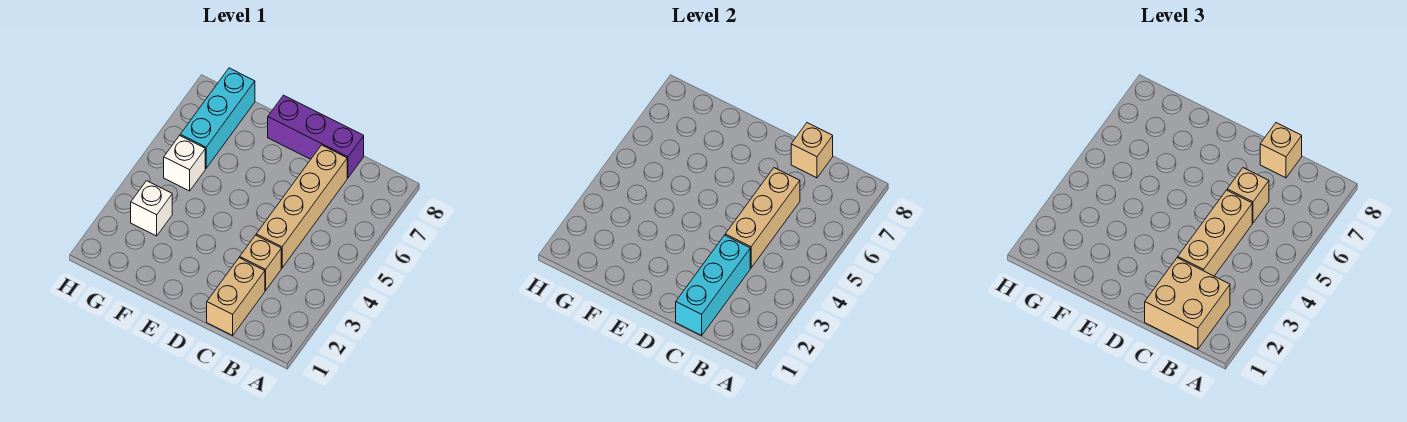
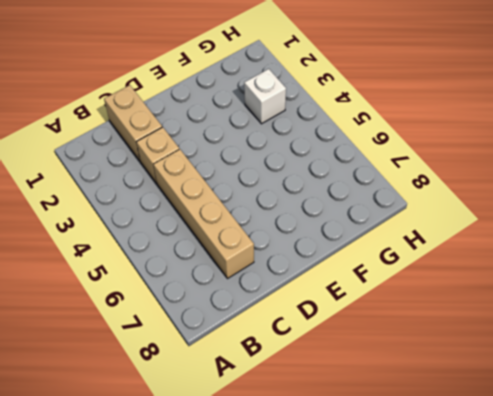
none -> purple 1x3 brick [268,95,364,178]
none -> white 1x1 brick [164,136,205,191]
none -> cyan 1x3 brick [180,68,255,168]

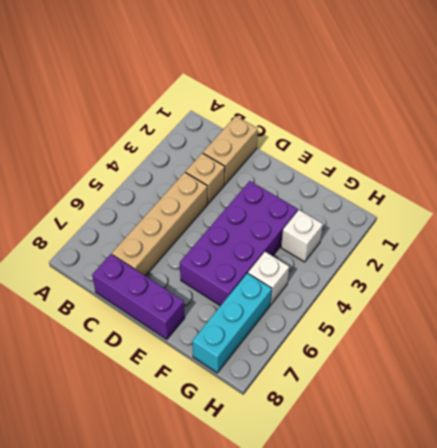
purple 2x4 brick [180,181,298,306] -> none
none -> cyan 1x3 brick [676,235,750,335]
none -> tan 1x3 brick [725,168,800,268]
none -> tan 1x1 brick [791,123,833,178]

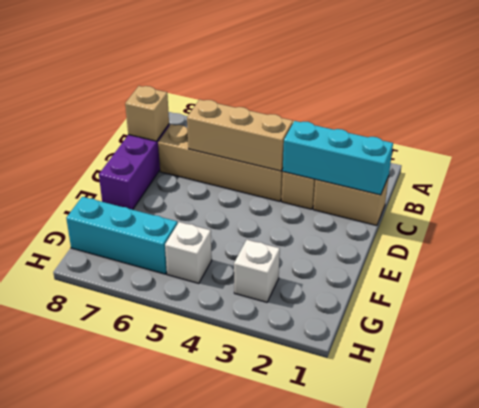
none -> tan 2x2 brick [1145,258,1230,349]
none -> tan 1x3 brick [1178,190,1252,276]
none -> tan 1x1 brick [1227,168,1269,223]

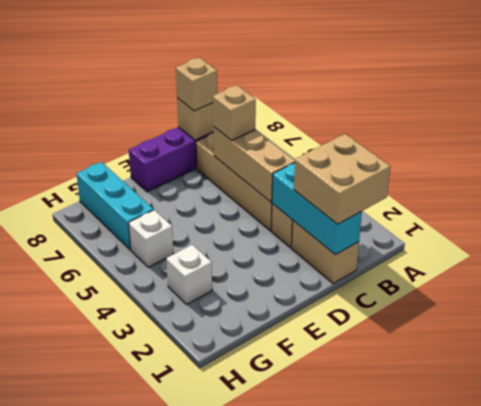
none -> tan 1x3 brick [1178,190,1252,276]

